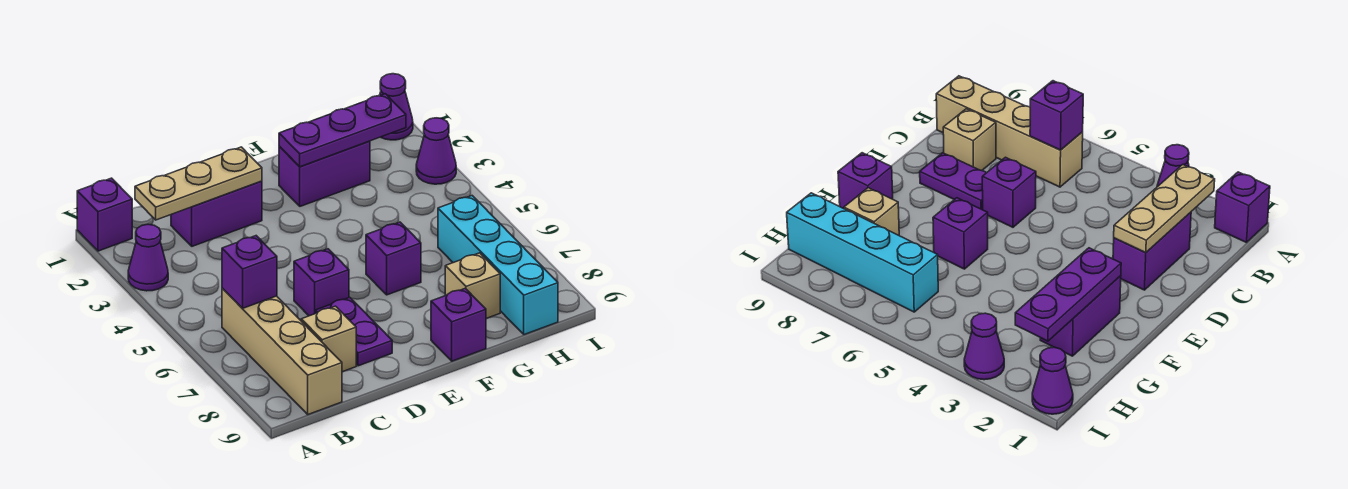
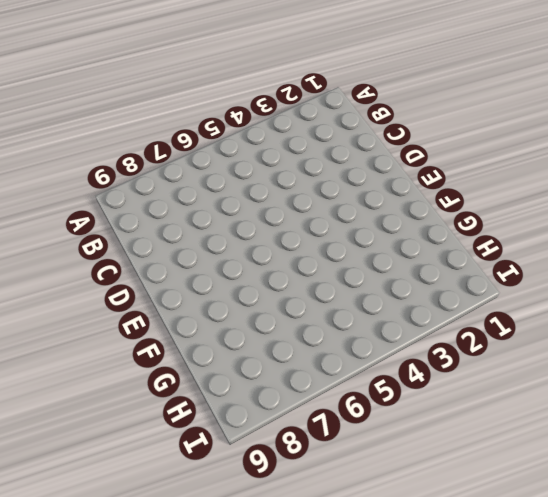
none -> purple 1x1 brick [77,178,132,251]
none -> purple 1x1 cone [128,224,168,291]
none -> tan 1x4 brick [222,288,342,414]

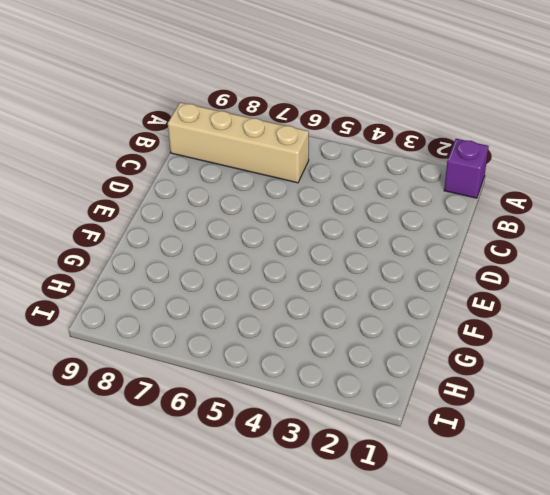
none -> purple 1x1 cone [128,224,168,291]
none -> purple 1x2 brick [171,181,262,246]
none -> tan 1x1 brick [301,306,356,372]

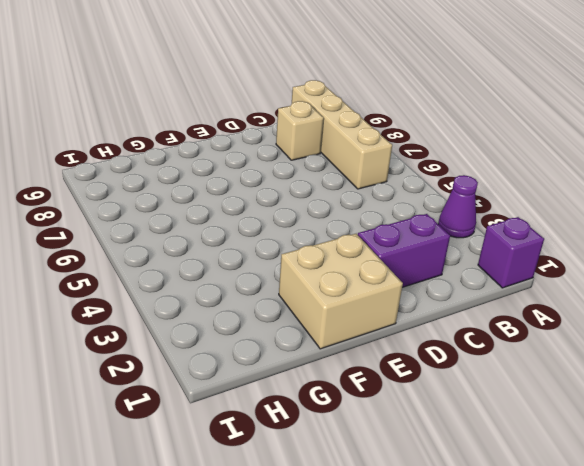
tan 2x2 brick [279,234,403,349] -> purple 1x2 brick [279,141,370,206]
none -> purple 1x1 brick [294,249,349,316]
none -> purple 1x2 plate [316,297,392,366]
none -> purple 1x1 brick [366,222,421,295]

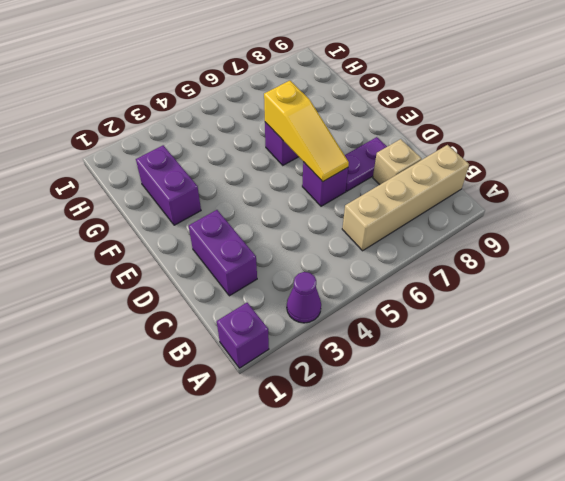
yellow 1x3 slope [264,81,349,182] -> none
none -> purple 1x1 brick [431,288,486,361]
none -> tan 1x1 brick [445,253,500,318]
none -> cyan 1x4 brick [438,196,558,335]

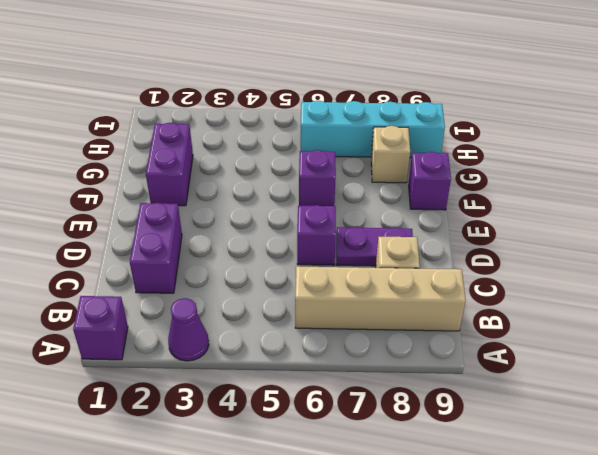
none -> purple 1x1 cone [380,74,413,140]
none -> purple 1x1 cone [416,118,456,184]
none -> tan 1x3 plate [135,147,262,220]

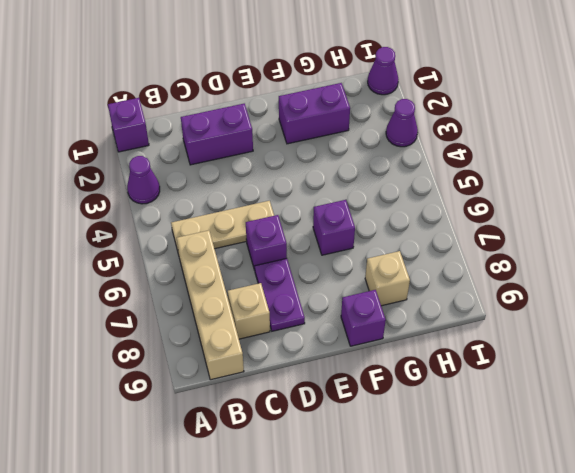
tan 1x3 plate [171,201,274,255] -> tan 1x3 plate moved to [135,147,262,220]
none -> cyan 1x4 brick [438,196,558,335]
none -> purple 1x1 brick [222,236,277,309]
none -> purple 1x3 plate [279,94,406,167]

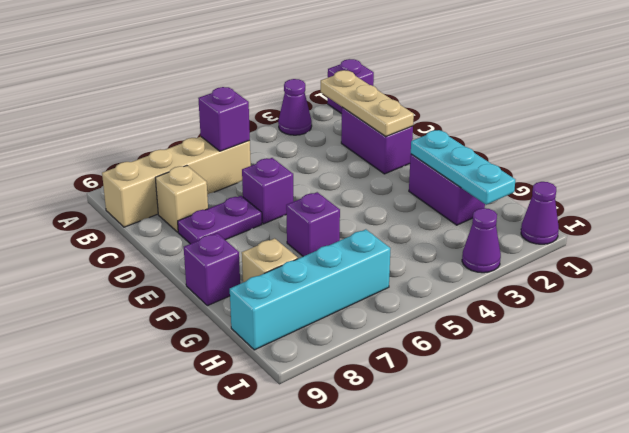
cyan 1x3 plate [411,130,515,205] -> purple 1x3 plate [279,94,406,167]

